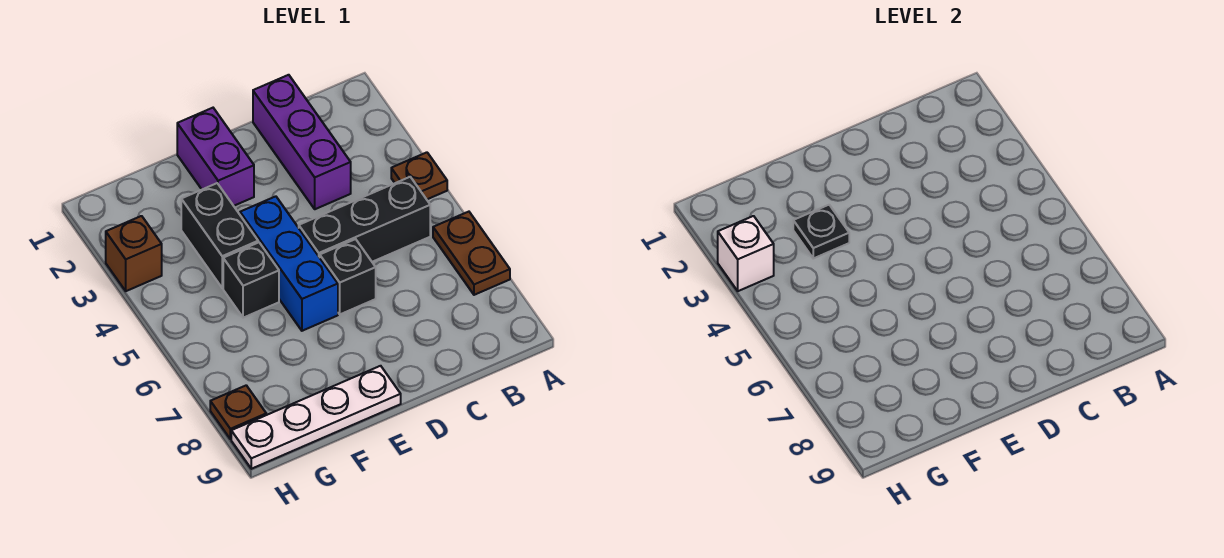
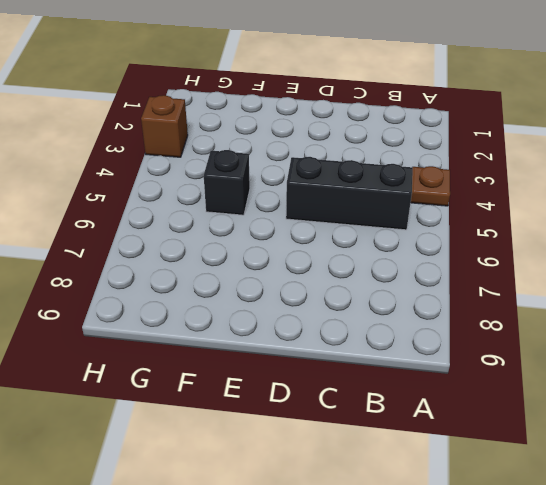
none -> brown 1x2 plate [433,212,510,295]
none -> purple 1x3 brick [253,75,351,209]
none -> black 1x1 brick [320,239,376,314]

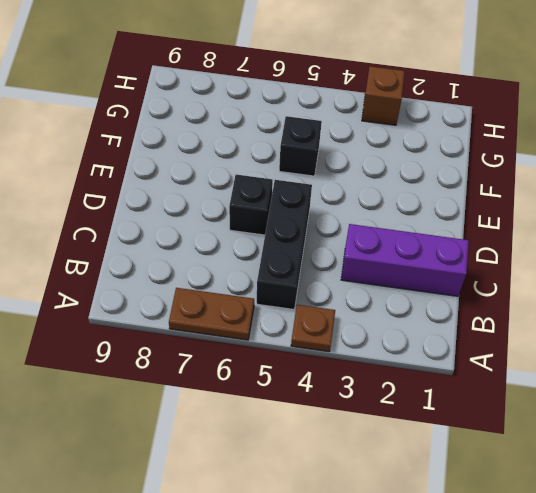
none -> purple 1x2 brick [177,108,254,206]
none -> blue 1x3 brick [240,196,338,331]
none -> white 1x4 plate [231,366,401,469]

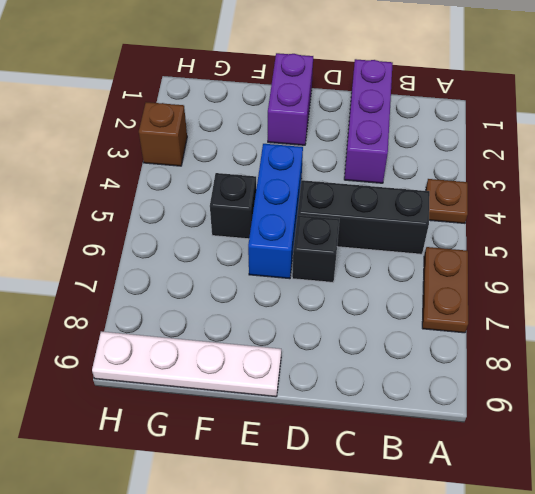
none -> black 1x2 brick [181,183,258,288]
none -> brown 1x1 plate [210,385,266,439]
none -> black 1x1 plate [793,205,849,258]

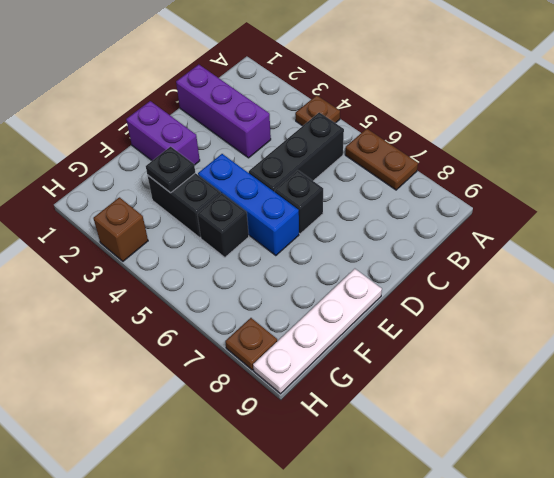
none -> white 1x1 brick [718,216,774,291]

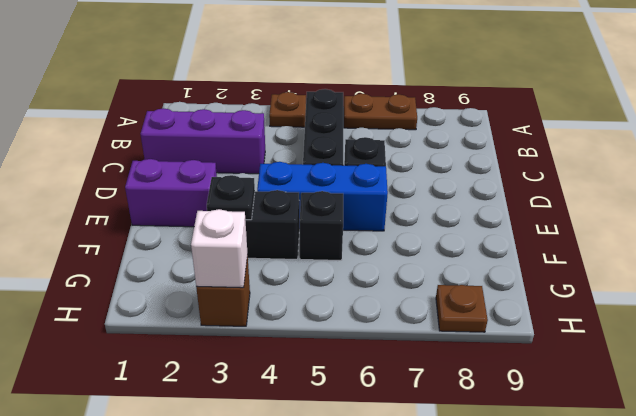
none -> white 1x4 plate [231,366,401,469]

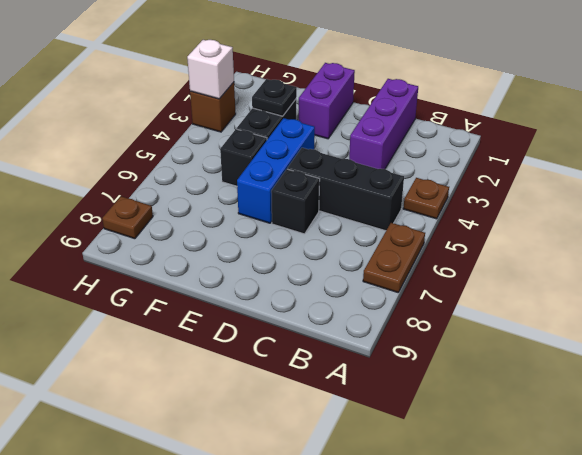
none -> white 1x4 plate [231,366,401,469]

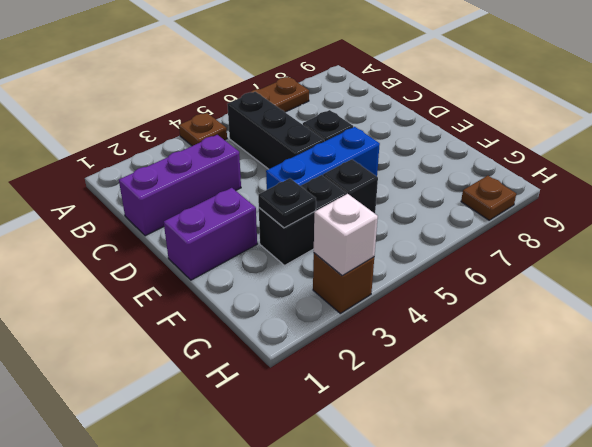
none -> white 1x4 plate [231,366,401,469]

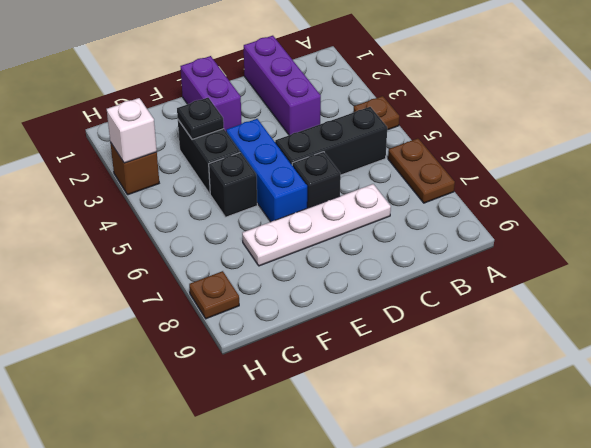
white 1x4 plate [242,184,391,266] -> white 1x4 plate moved to [231,366,401,469]

